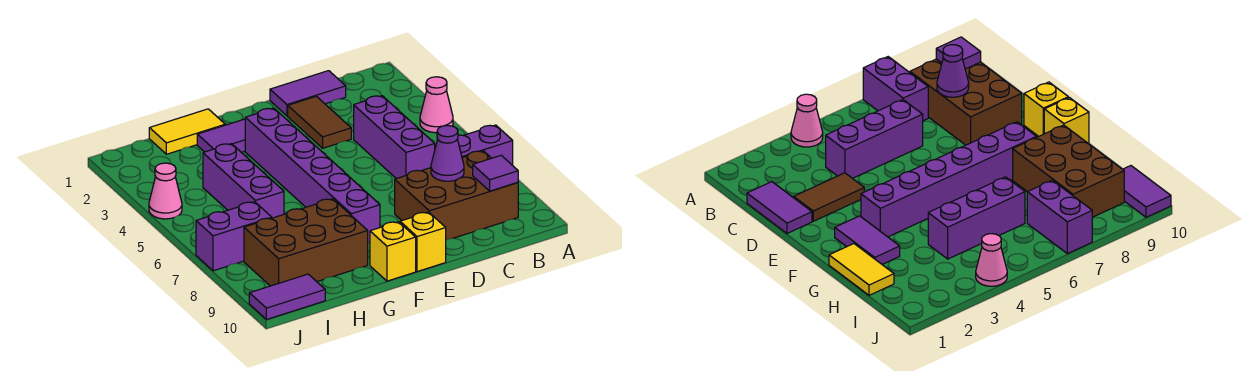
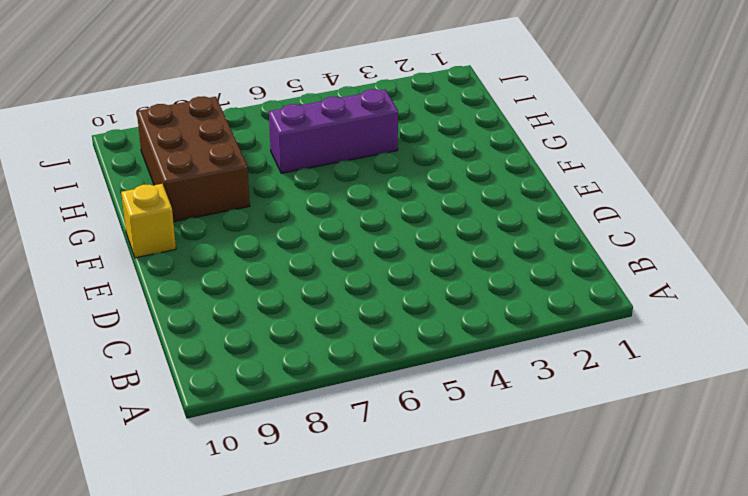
none -> pink 1x1 cone [420,77,453,133]
none -> purple 1x2 brick [458,125,513,165]
none -> brown 2x3 brick [395,151,518,240]

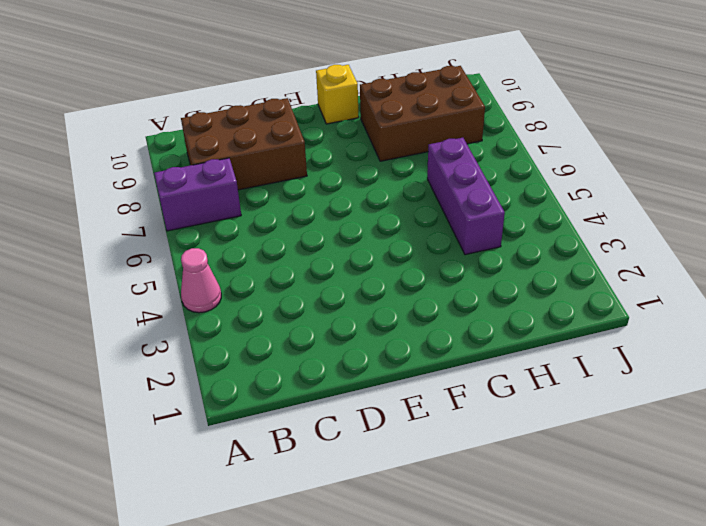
none -> purple 1x2 tile [270,71,346,116]
none -> purple 1x3 brick [354,96,435,179]
none -> brown 1x2 tile [288,96,351,148]

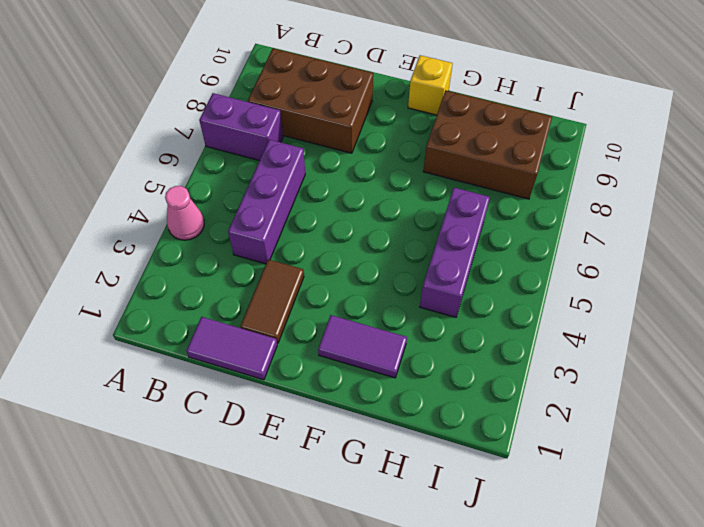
none -> yellow 1x1 brick [400,212,446,272]
none -> purple 1x6 brick [245,108,380,243]
none -> yellow 1x2 tile [149,109,225,154]

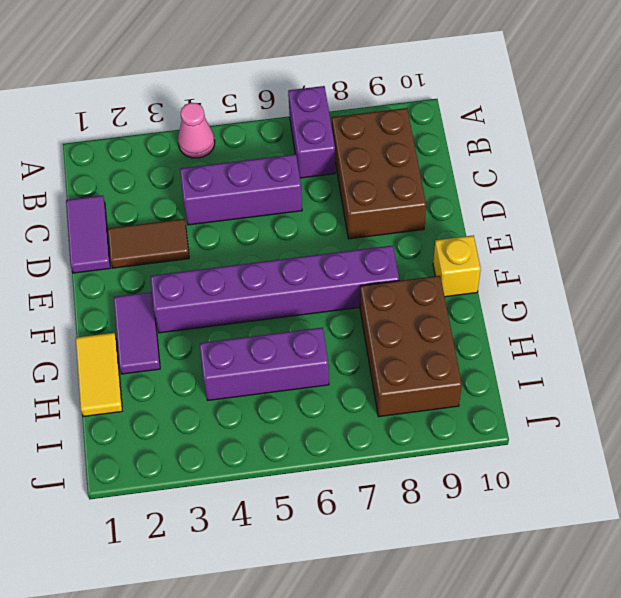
none -> yellow 1x1 brick [400,212,446,272]
none -> purple 1x2 brick [196,202,272,271]
none -> purple 1x2 tile [249,274,325,320]

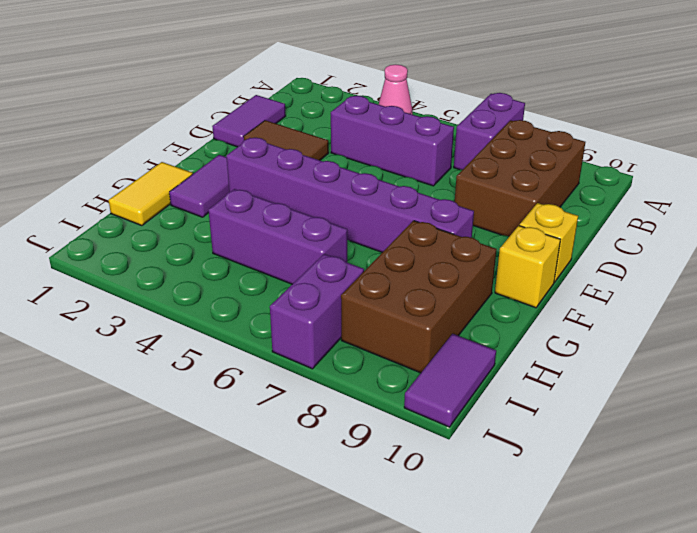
none -> pink 1x1 cone [149,163,182,219]
none -> purple 1x1 tile [473,155,518,191]
none -> purple 1x1 cone [431,126,464,181]

